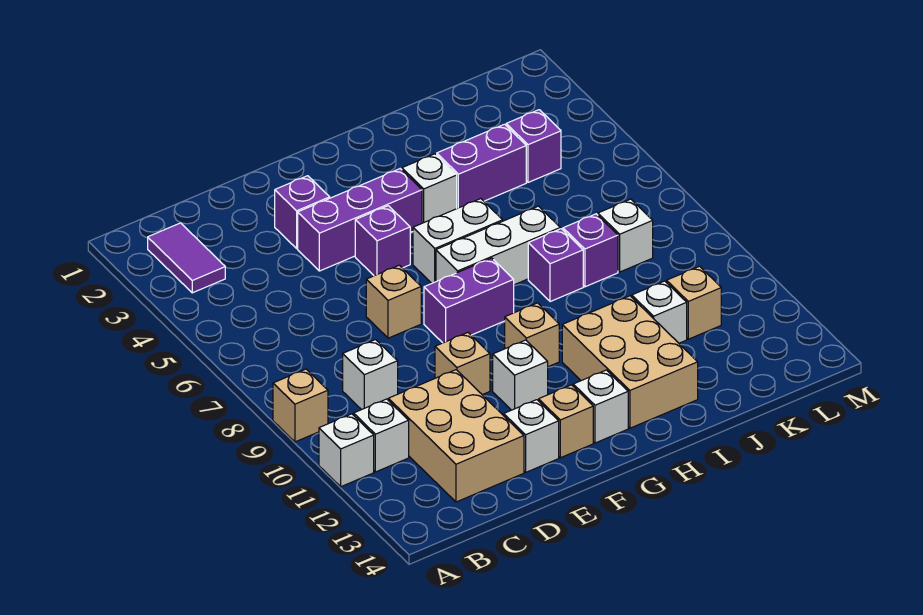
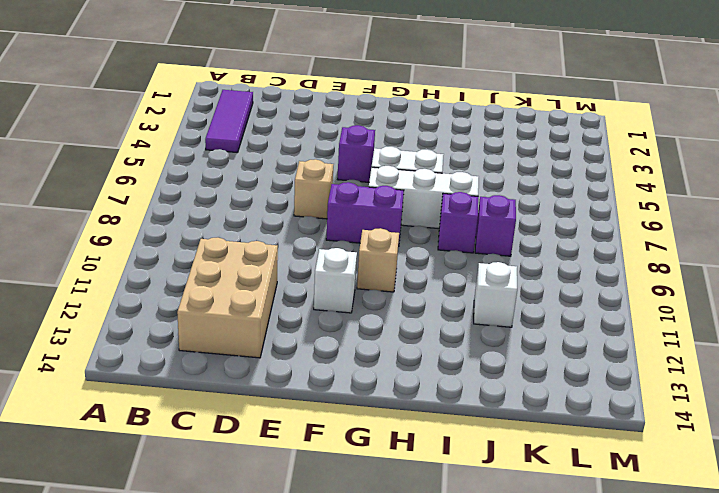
purple 1x3 tile [205,90,253,153] -> purple 1x2 tile [148,223,225,293]
none -> tan 1x1 brick [273,369,328,442]
none -> white 1x1 brick [319,414,374,487]
none -> white 1x1 brick [354,399,409,472]

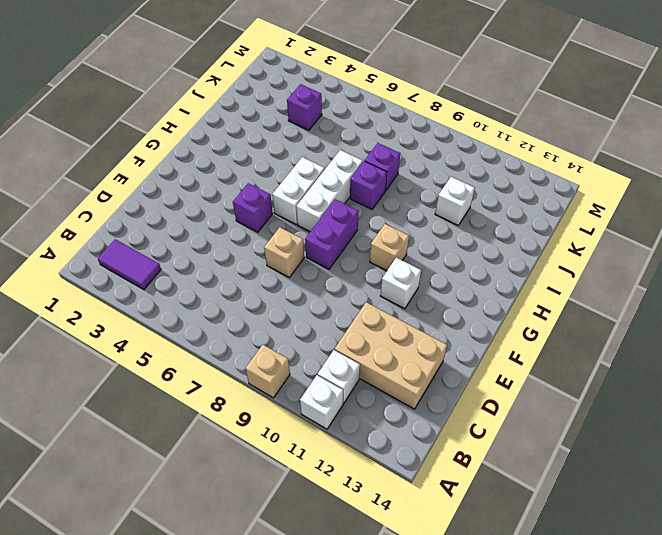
none -> white 1x1 brick [343,340,398,410]
none -> purple 1x1 brick [275,176,330,248]
none -> purple 1x3 brick [298,169,422,271]

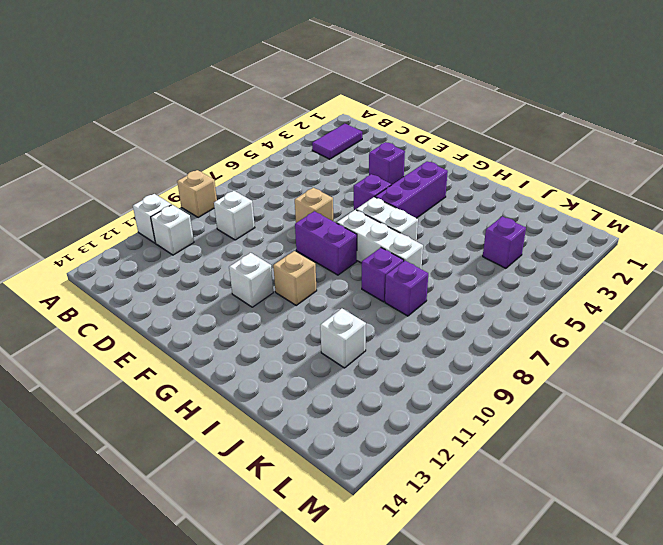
purple 1x3 brick [375,161,448,218] -> purple 1x3 brick turned to [298,169,422,271]
none -> tan 2x3 brick [388,370,524,502]
none -> tan 1x1 brick [435,333,490,395]
none -> white 1x1 brick [504,400,559,472]

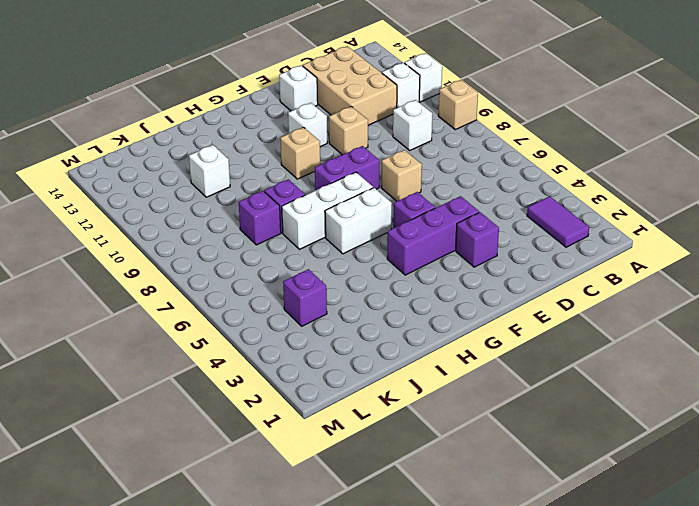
none -> tan 1x1 brick [539,385,593,458]
none -> white 1x1 brick [573,370,628,443]
none -> white 1x1 brick [402,154,457,223]

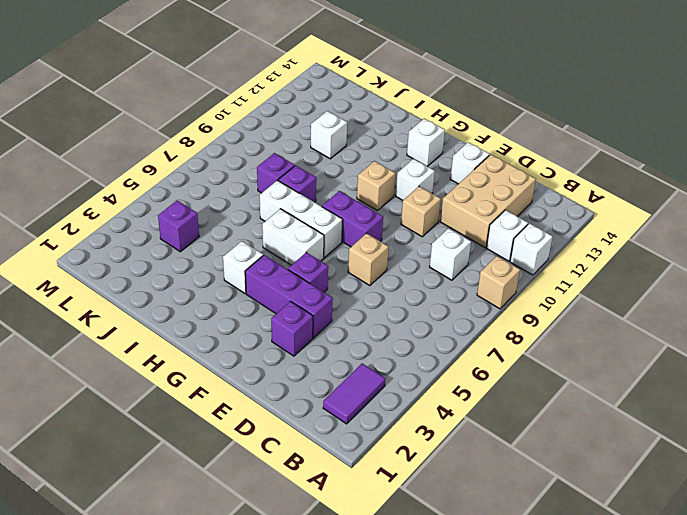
none -> tan 1x1 brick [539,385,593,458]
none -> tan 2x3 brick [562,296,698,428]
none -> purple 1x2 brick [437,124,526,208]

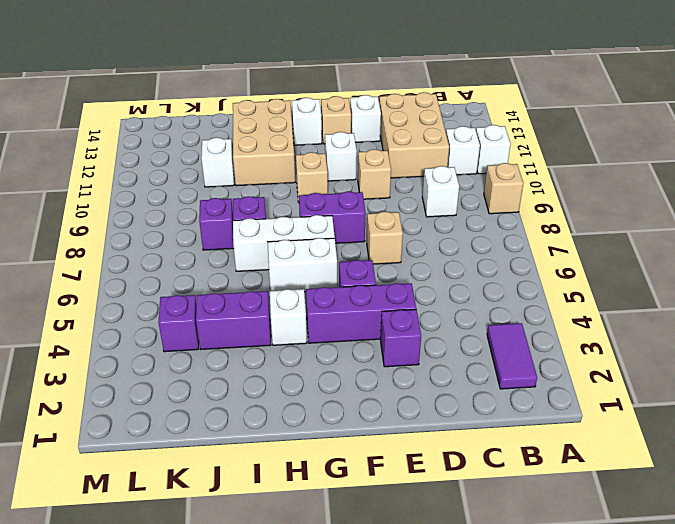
none -> white 1x1 brick [598,199,653,272]
none -> tan 1x1 brick [667,266,721,339]

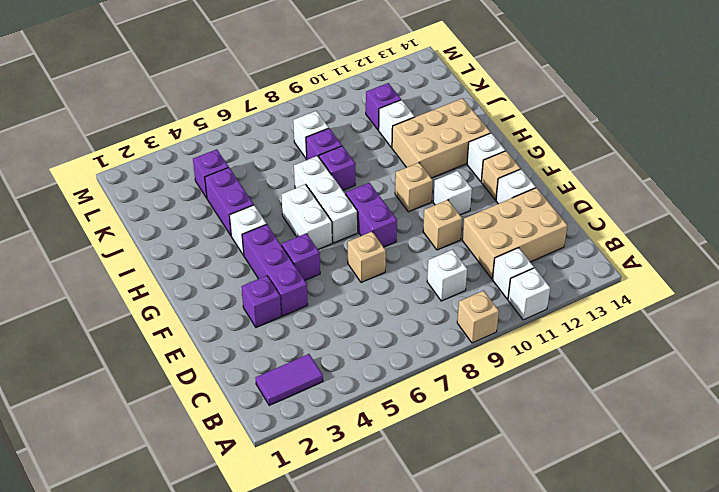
purple 1x1 brick [366,83,401,130] -> tan 1x1 brick [667,266,721,339]

